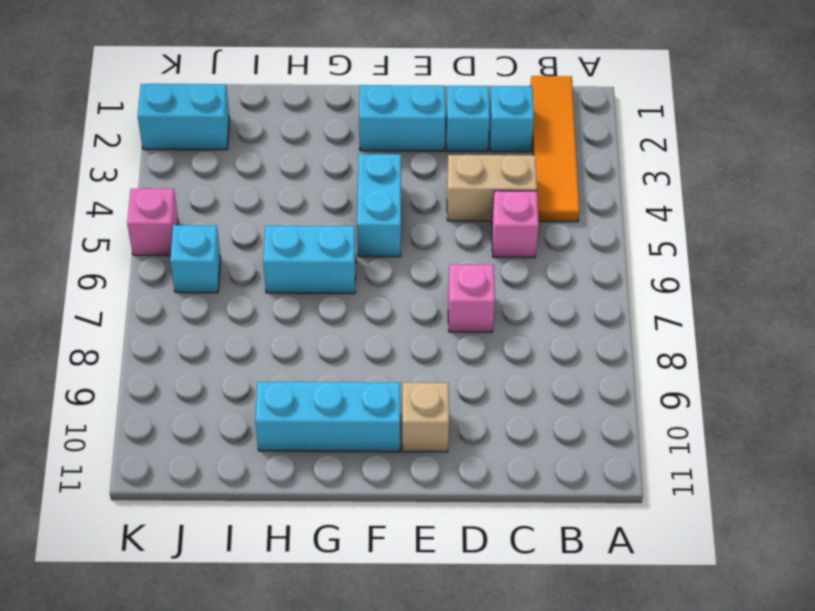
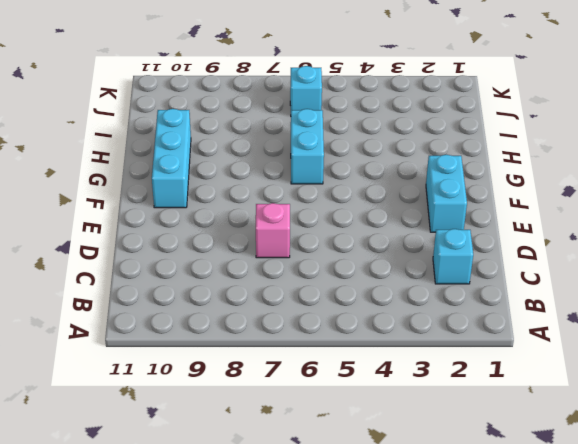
none -> orange 1x4 tile [530,76,580,222]
none -> tan 1x2 brick [447,155,537,221]
none -> pink 1x1 brick [492,191,539,258]

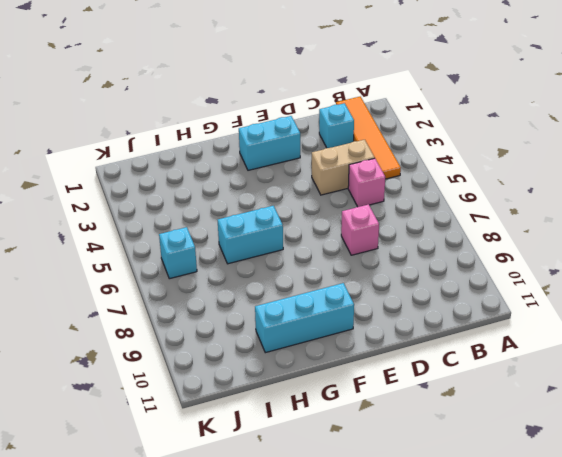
none -> cyan 1x1 brick [446,86,490,151]
none -> tan 1x1 brick [402,383,449,452]
none -> cyan 1x2 brick [357,154,401,257]

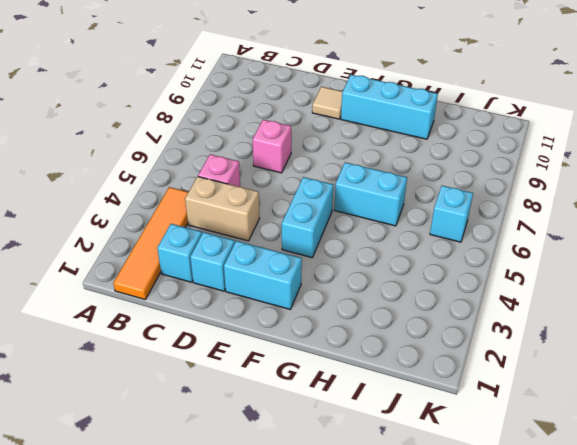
tan 1x1 tile [312,87,343,119] -> tan 1x1 brick [402,383,449,452]
none -> cyan 1x2 brick [138,84,229,150]
none -> pink 1x1 brick [127,189,178,255]

